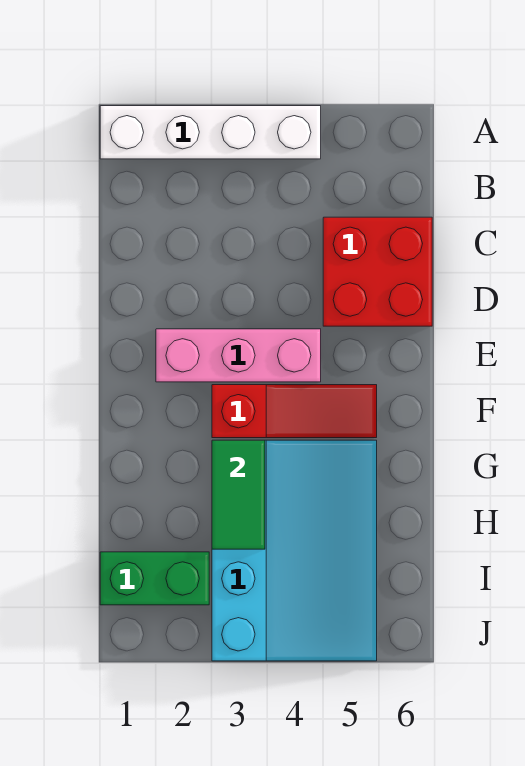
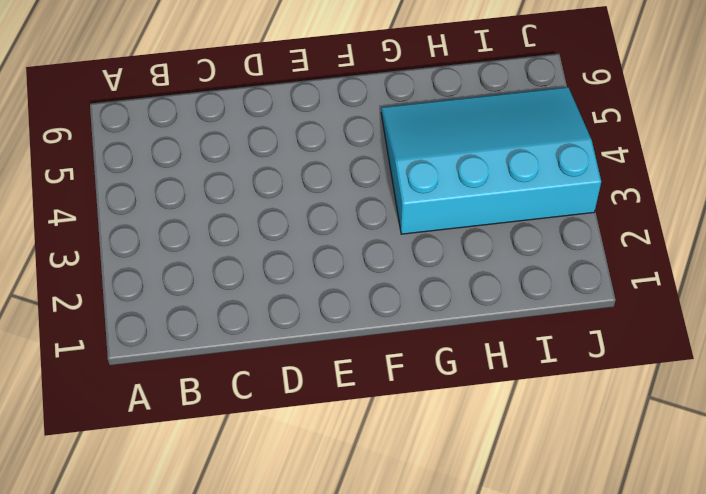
none -> white 1x4 brick [100,106,321,159]
none -> red 2x2 brick [323,217,432,326]

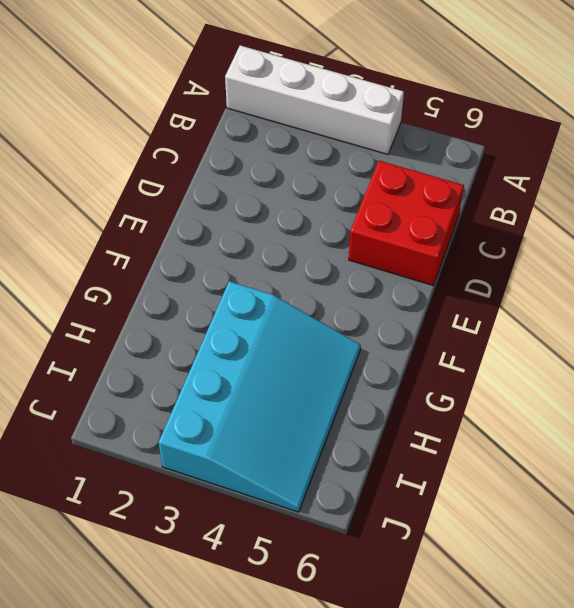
none -> pink 1x3 brick [156,329,321,382]
none -> red 1x3 slope [212,385,377,438]

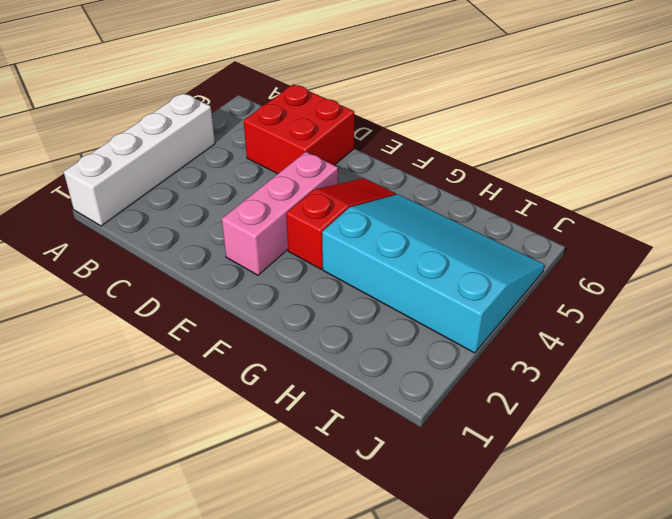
none -> green 1x2 brick [100,552,209,605]
none -> green 1x2 tile [212,440,265,549]

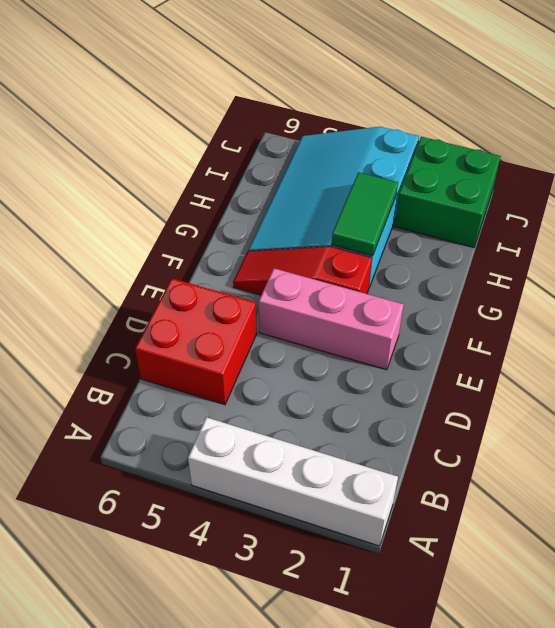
green 2x2 brick [395,137,501,248] -> green 1x2 brick [100,552,209,605]

